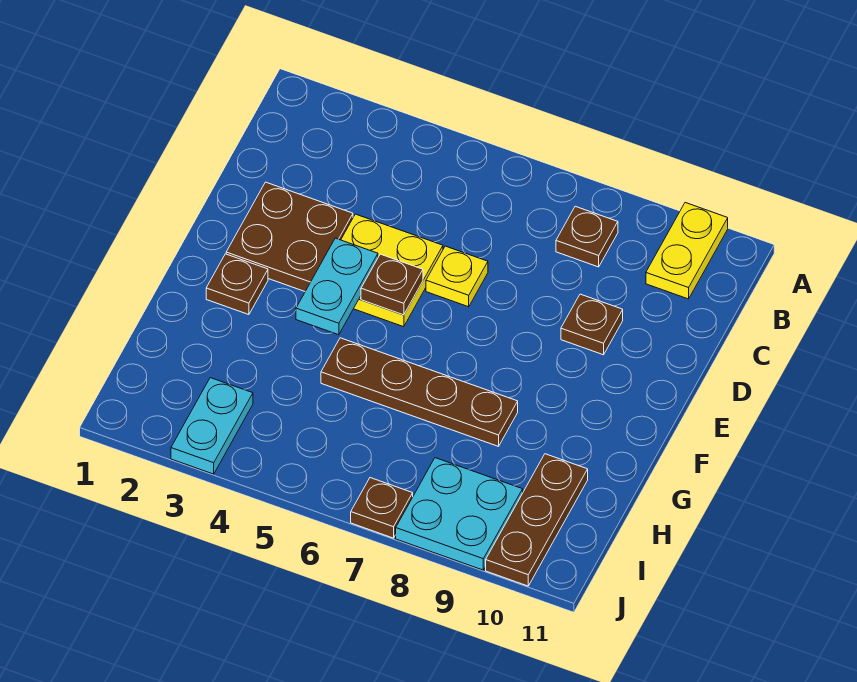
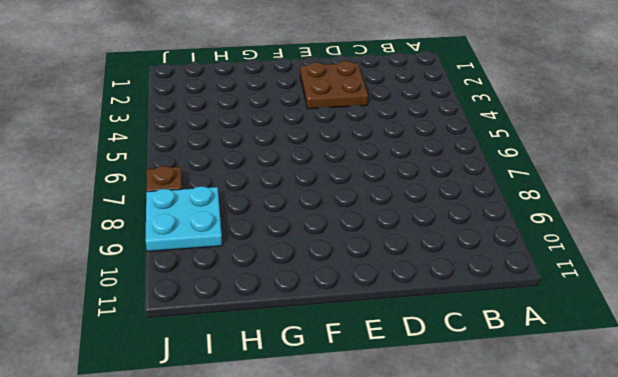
none -> yellow 1x2 plate [646,203,728,299]
none -> brown 1x1 plate [556,206,618,267]
none -> yellow 2x2 plate [341,214,443,327]

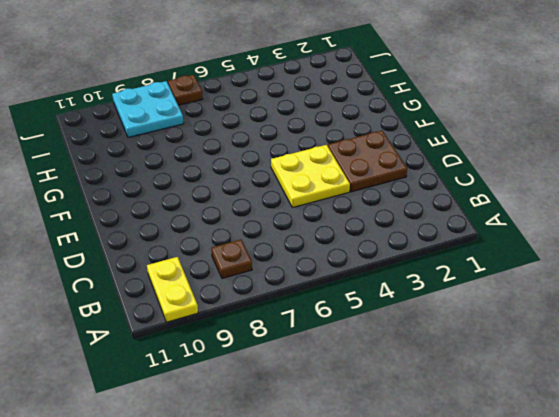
none -> yellow 1x1 plate [426,246,488,307]
none -> brown 1x1 plate [561,294,623,355]
none -> brown 1x1 plate [206,254,268,315]

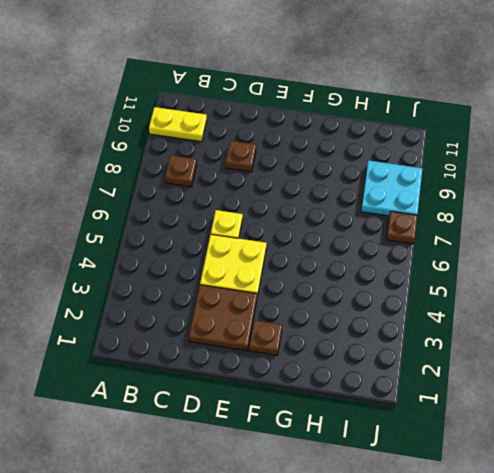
none -> brown 1x4 plate [321,338,518,446]
none -> brown 1x3 plate [486,454,588,586]
none -> cyan 1x2 plate [171,378,253,474]

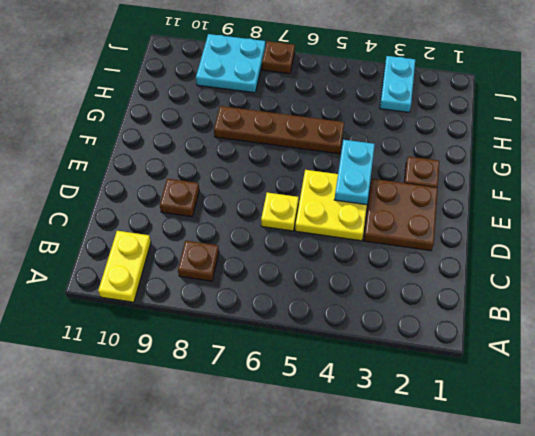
none -> brown 1x3 plate [486,454,588,586]
none -> brown 1x1 plate [361,254,423,315]

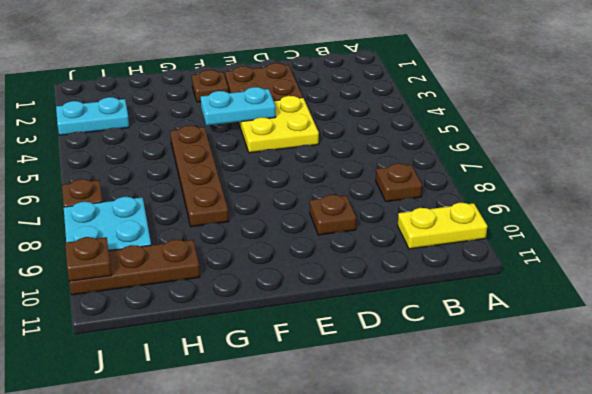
brown 1x1 plate [65,237,112,281] -> brown 1x1 plate moved to [361,254,423,315]
none -> yellow 1x1 plate [426,246,488,307]

